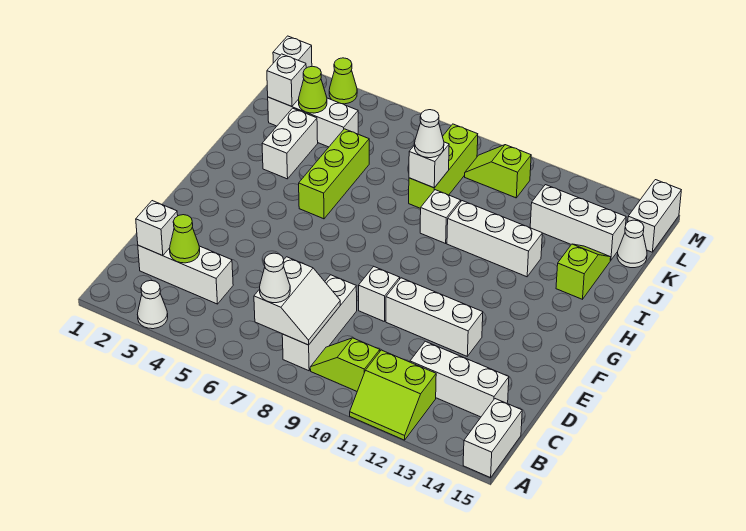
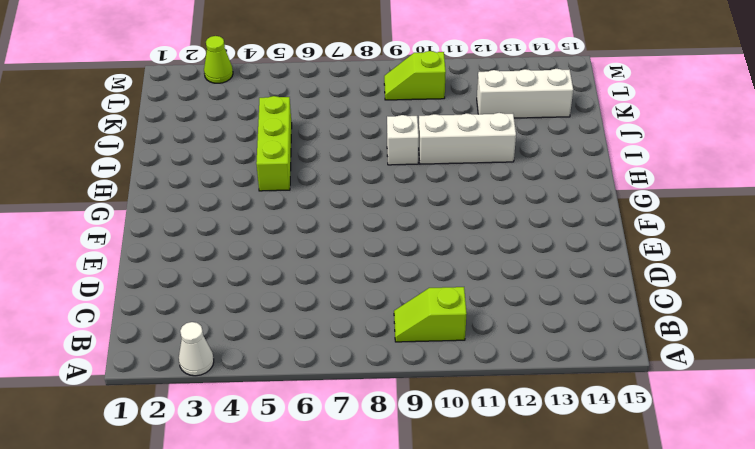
none -> lime 2x2 slope [350,350,436,440]
none -> white 1x2 brick [463,399,522,478]
none -> white 1x3 brick [282,275,357,371]
none -> white 1x3 brick [138,245,233,304]

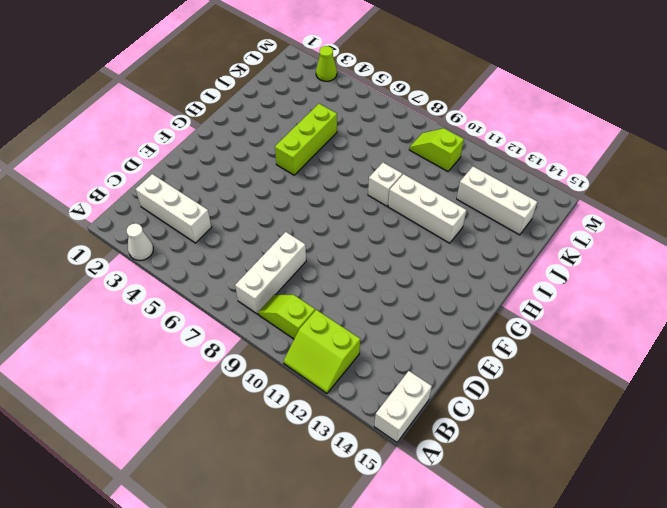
none -> white 1x3 brick [410,341,509,417]
none -> white 1x1 brick [359,266,400,322]
none -> white 1x3 brick [386,278,483,356]
none -> white 1x2 brick [262,108,318,179]

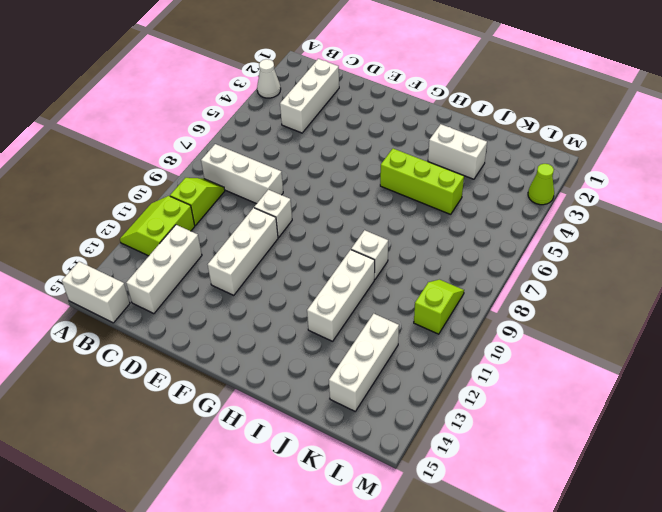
none -> lime 1x2 slope [556,244,611,299]
none -> lime 1x3 brick [409,124,478,208]
none -> white 1x3 brick [268,97,358,147]
none -> white 1x1 cone [617,220,647,268]

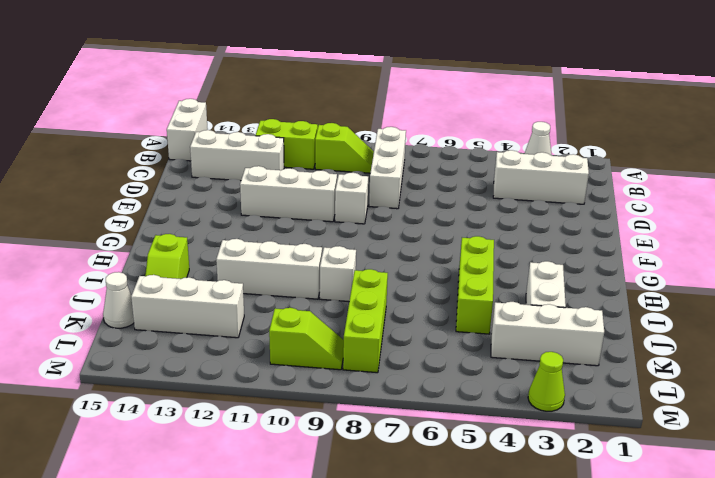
none -> white 1x2 brick [628,180,681,252]
none -> white 1x1 brick [273,36,312,68]
none -> white 2x2 slope [254,257,340,345]
none -> white 1x1 brick [136,201,178,256]

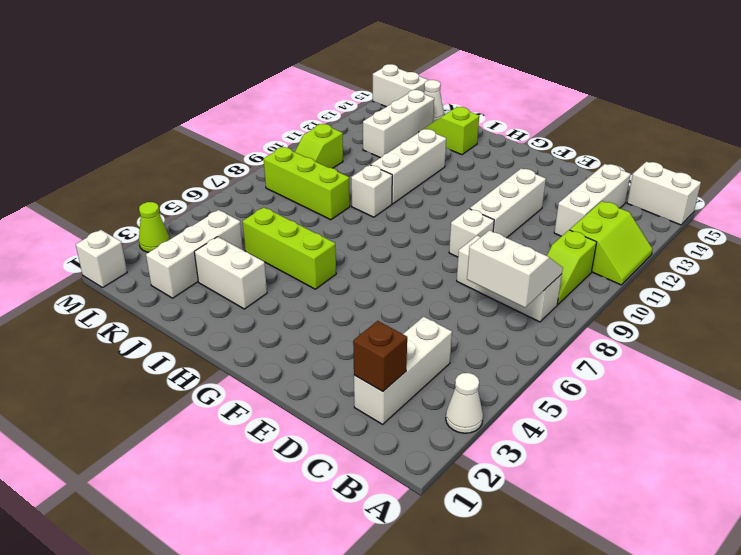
brown 1x1 brick [353,321,407,392] -> white 1x1 brick [136,201,178,256]
none -> lime 1x1 cone [170,215,200,263]
none -> white 1x1 brick [409,142,449,188]
none -> white 1x1 brick [267,54,306,106]
none -> lime 1x1 cone [299,66,327,113]

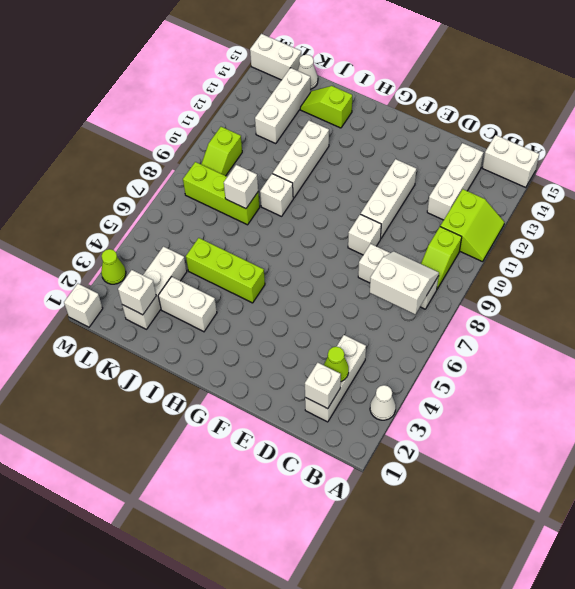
none -> lime 1x1 cone [299,66,327,113]
none -> white 1x1 cone [260,253,290,303]
none -> white 1x1 cone [415,110,444,158]

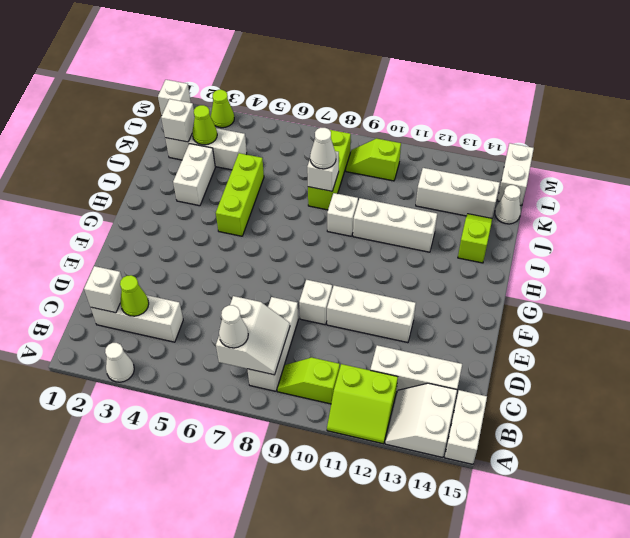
white 2x2 slope [385,383,457,457] -> none

